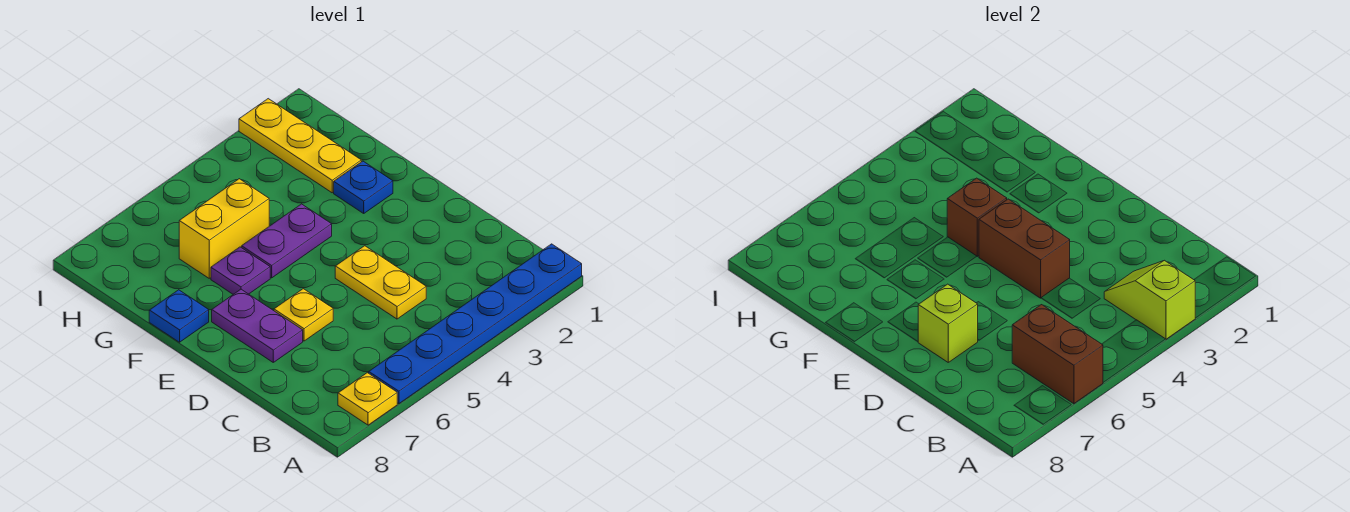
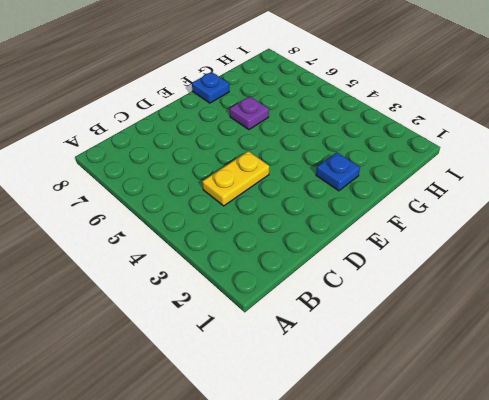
none -> blue 1x6 plate [369,244,582,404]
none -> yellow 1x1 plate [338,373,397,425]
none -> yellow 1x1 plate [274,289,333,341]

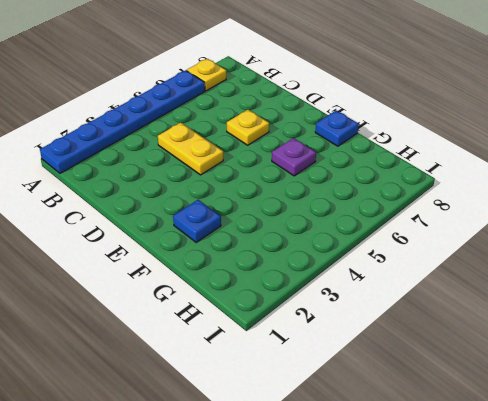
none -> purple 1x2 plate [212,289,303,362]
none -> purple 1x2 plate [242,204,332,278]
none -> yellow 1x3 plate [239,99,361,193]

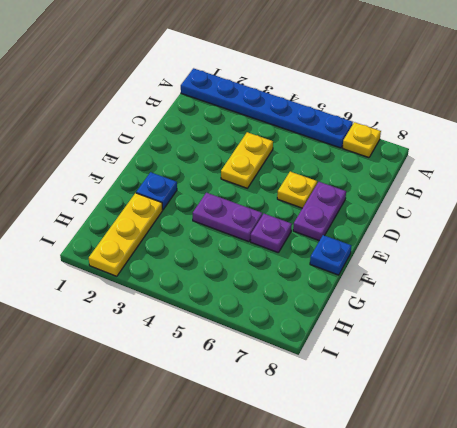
none -> yellow 1x2 brick [179,179,269,278]
none -> lime 1x2 slope [1104,260,1195,339]
none -> brown 1x2 brick [1012,305,1103,404]

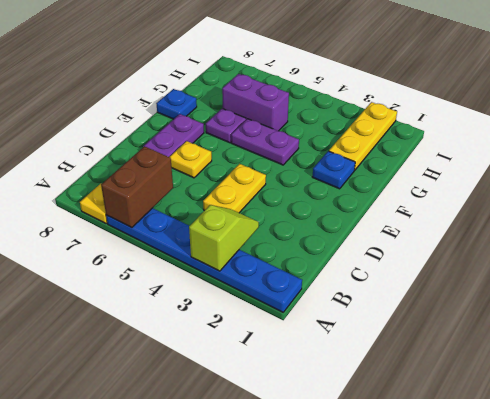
purple 1x2 brick [222,74,289,131] -> yellow 1x2 brick [179,179,269,278]
none -> brown 1x2 brick [979,199,1070,298]
none -> lime 1x1 brick [918,284,978,362]
none -> brown 1x1 brick [947,178,1007,256]

